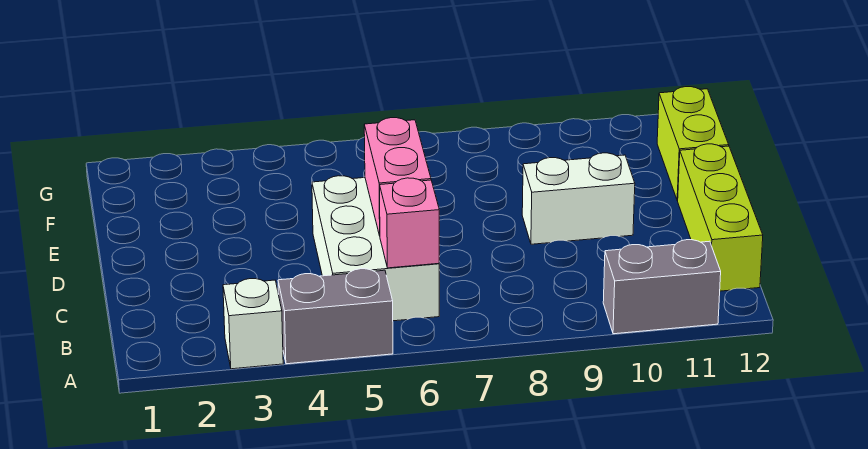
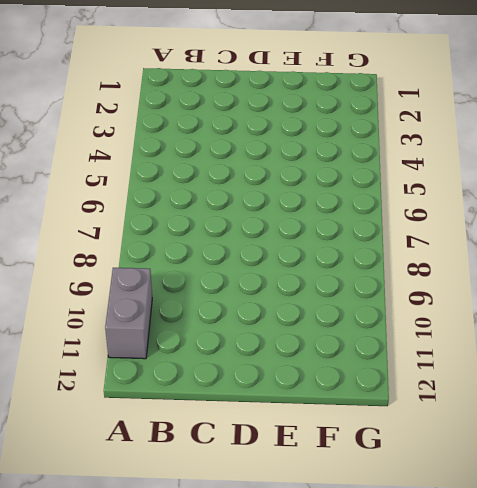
none -> white 1x1 brick [223,279,283,369]
none -> grey 1x2 brick [278,269,393,364]

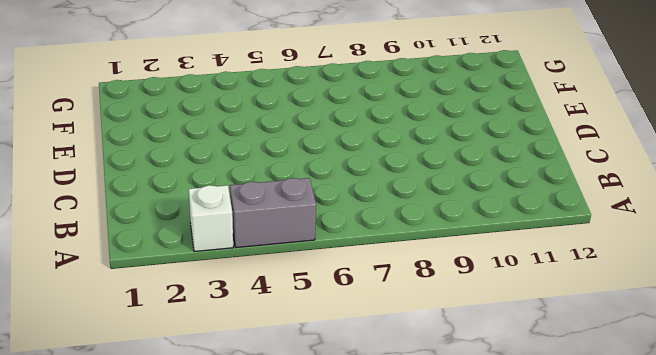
none -> grey 1x2 brick [603,240,721,334]
none -> white 2x3 brick [312,176,439,321]

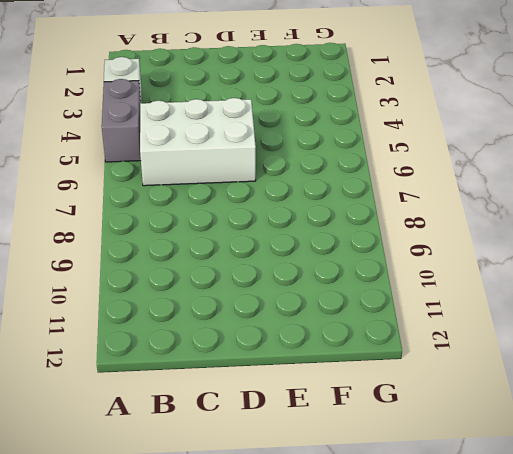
none -> grey 1x2 brick [603,240,721,334]
none -> lime 1x3 brick [677,144,763,291]

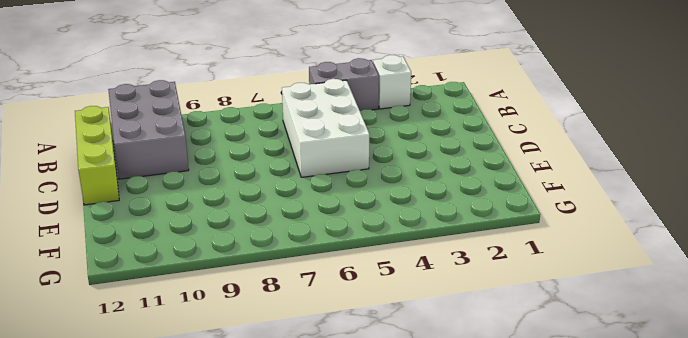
grey 2x3 brick [108,80,189,179] -> grey 1x2 brick [603,240,721,334]
none -> white 1x2 brick [522,153,635,244]
none -> lime 1x2 brick [657,87,729,200]

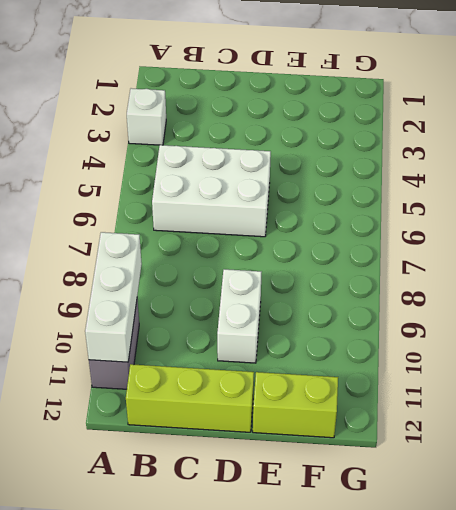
white 1x3 brick [85,232,142,362] -> none
none -> grey 1x2 brick [278,269,393,364]
none -> pink 1x1 brick [380,178,439,268]

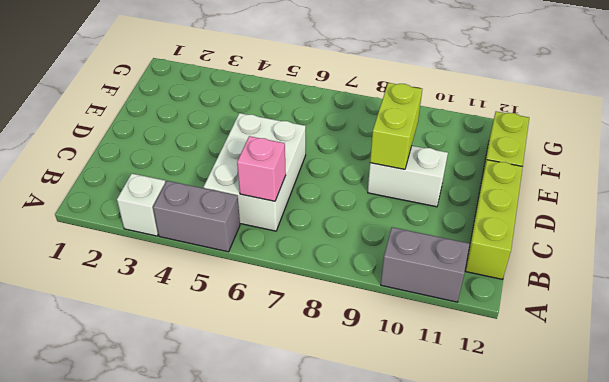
lime 1x2 brick [370,83,422,169] -> none
none -> pink 1x2 brick [364,118,431,236]

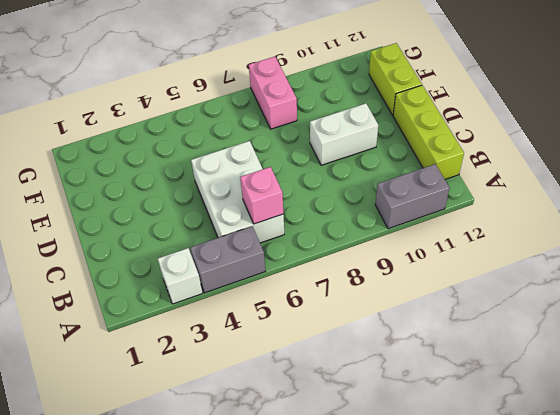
pink 1x2 brick [249,57,297,129] -> pink 1x2 brick moved to [364,118,431,236]

